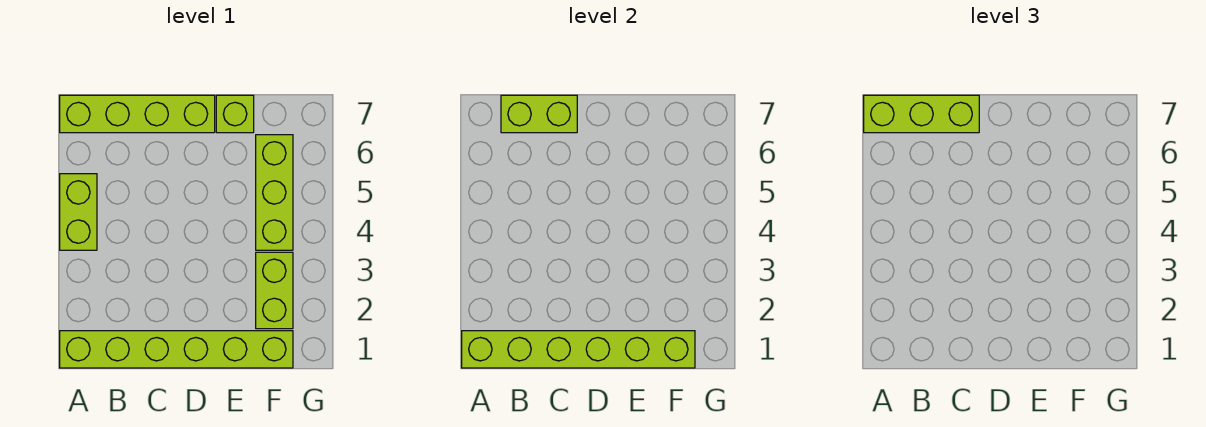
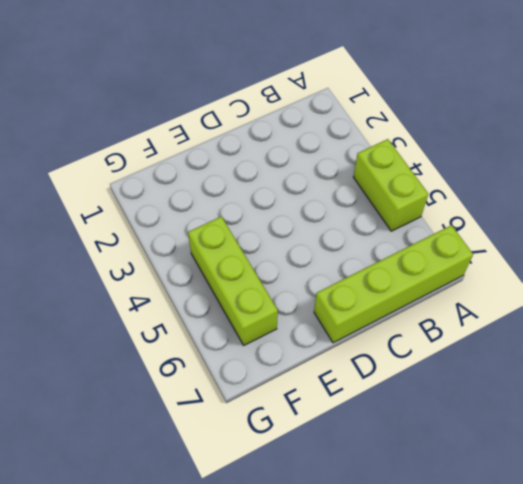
none -> lime 1x6 brick [60,331,293,368]
none -> lime 1x1 brick [216,95,254,133]

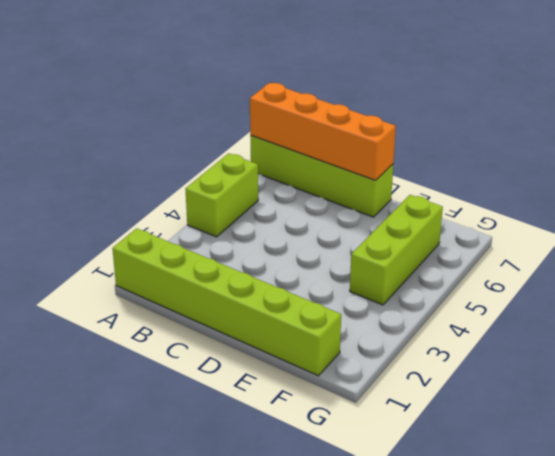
orange 1x4 brick [250,83,396,180] -> lime 1x2 brick [501,95,577,133]
none -> lime 1x1 brick [216,95,254,133]
none -> lime 1x2 brick [256,252,293,329]

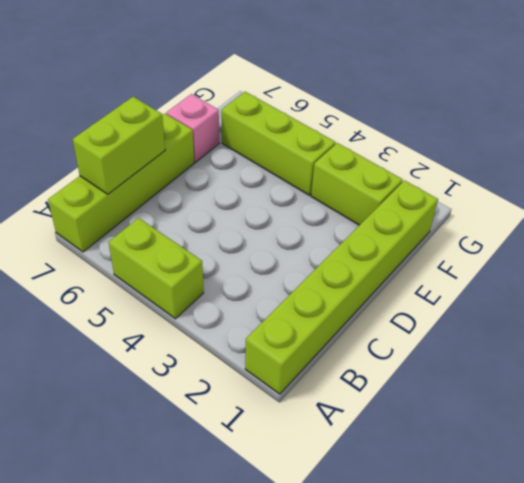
pink 1x1 brick [166,94,219,162] -> lime 1x1 brick [216,95,254,133]
none -> lime 1x6 brick [462,331,695,368]
none -> lime 1x3 brick [864,95,979,133]

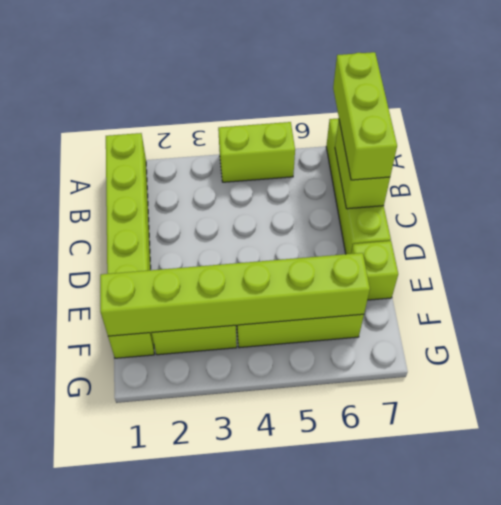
lime 1x6 brick [100,253,370,336] -> lime 1x6 brick turned to [462,331,695,368]

